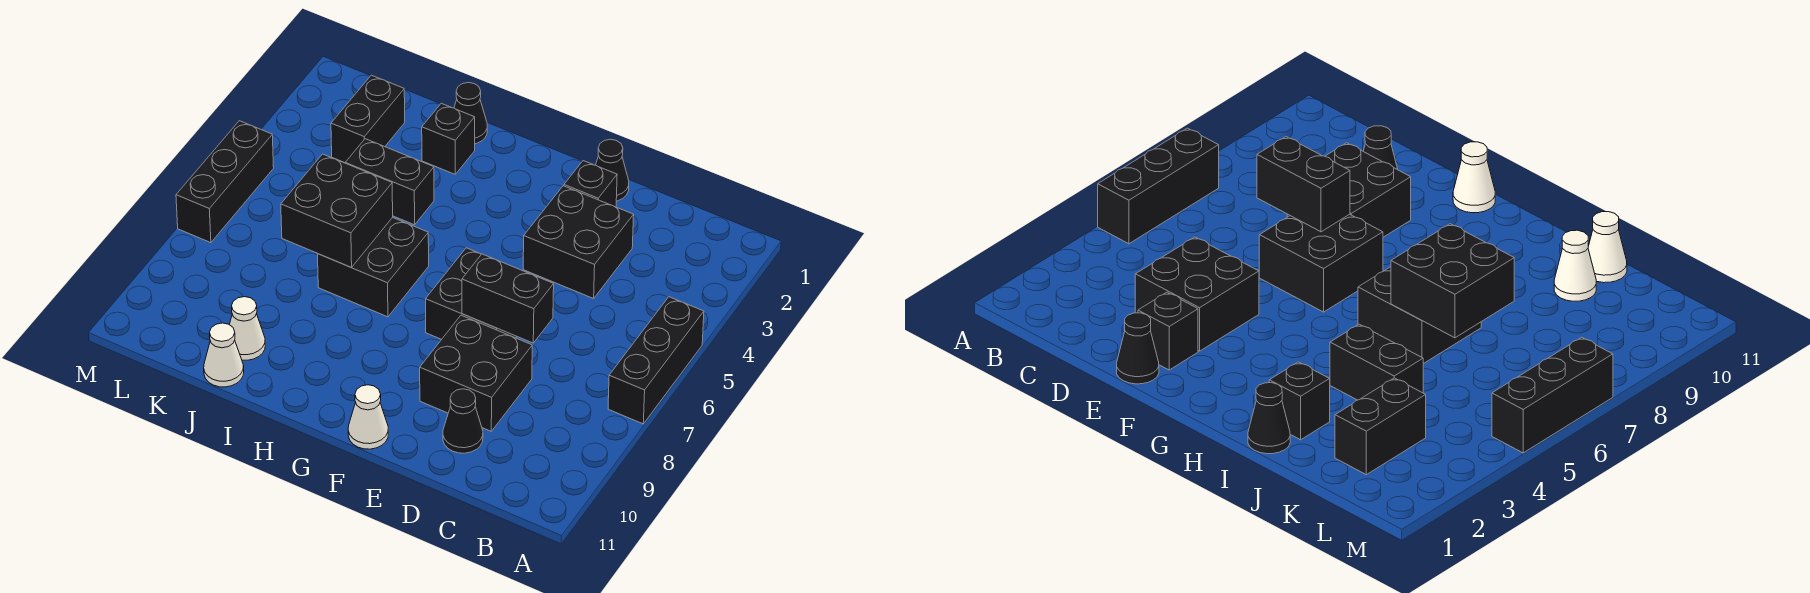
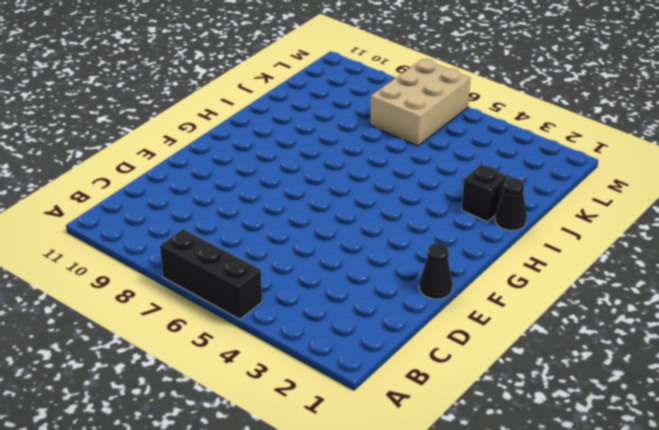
tan 2x3 brick [370,59,470,146] -> black 1x3 brick [176,121,274,243]
none -> black 2x2 brick [523,186,634,299]
none -> black 2x2 brick [420,315,532,431]
none -> black 1x1 cone [443,389,483,453]

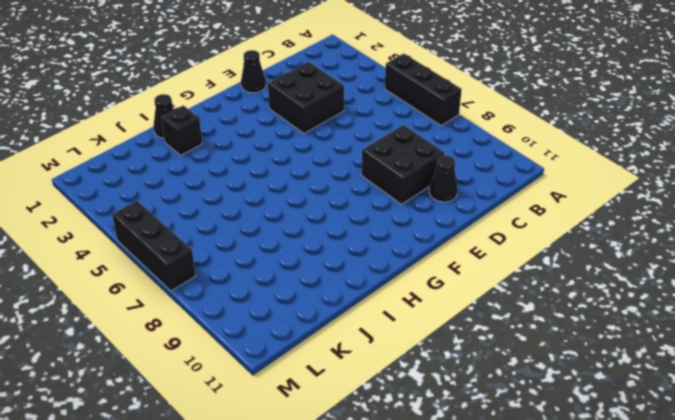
none -> black 1x1 brick [564,161,617,207]
none -> black 2x2 brick [426,248,517,339]
none -> white 1x1 cone [348,385,388,449]

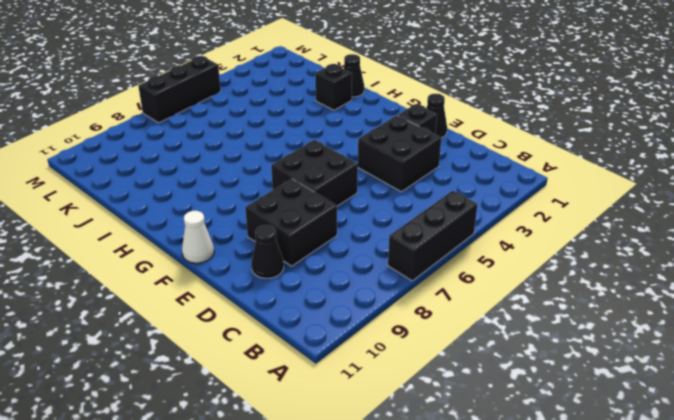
none -> black 2x2 brick [318,217,429,317]
none -> black 1x2 brick [345,139,434,225]
none -> white 1x1 cone [229,297,265,360]

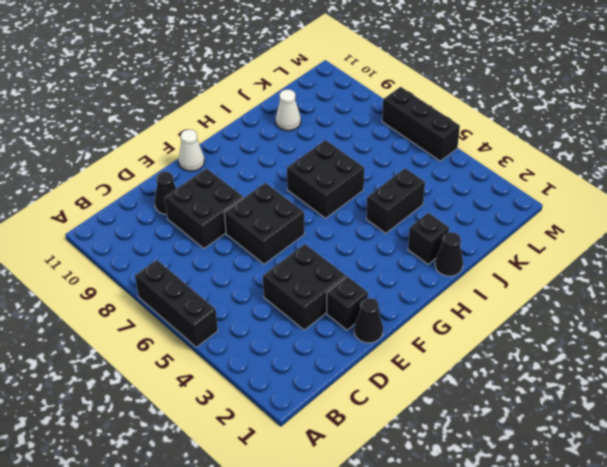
none -> white 1x1 cone [204,323,244,387]
none -> black 1x2 brick [331,75,405,163]
none -> black 1x2 brick [462,254,554,343]

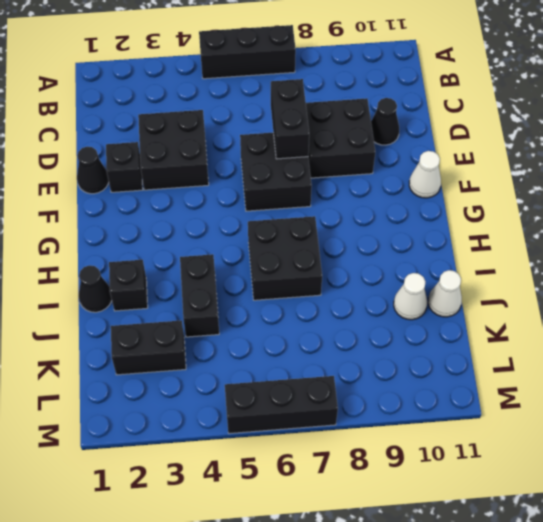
none -> black 2x2 brick [281,154,393,267]

